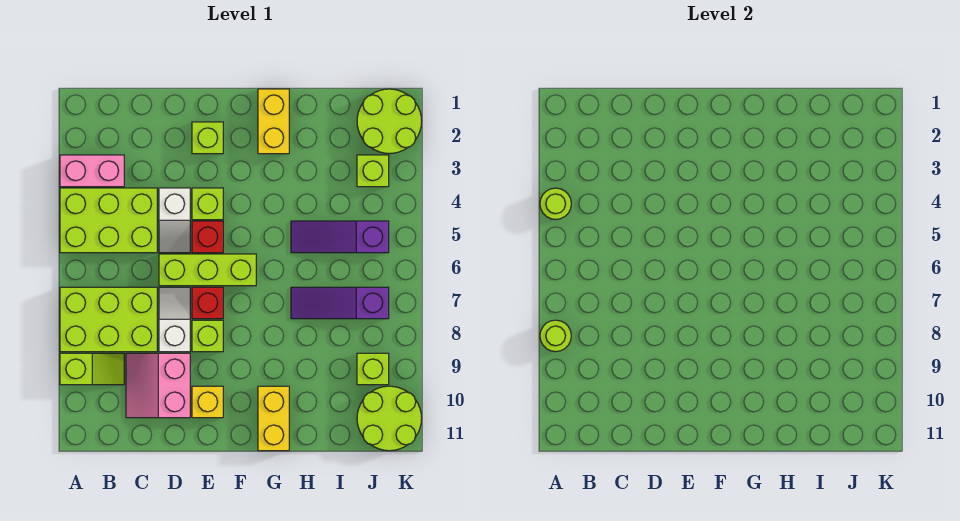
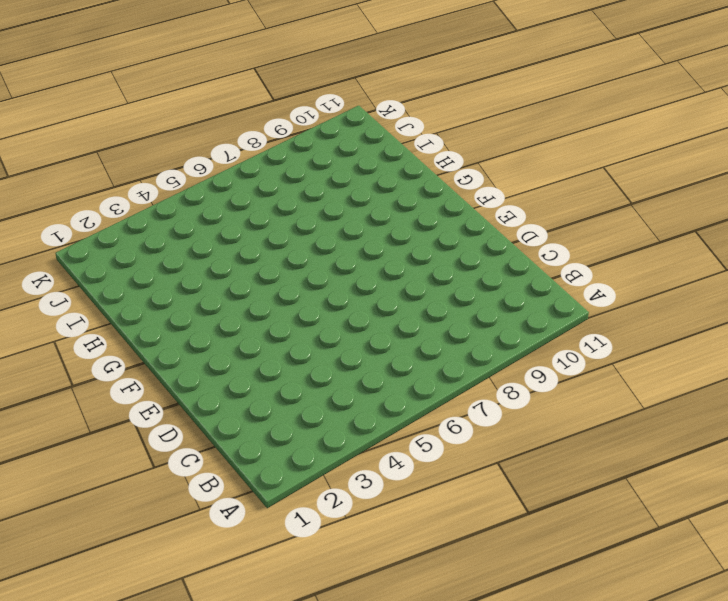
none -> pink 1x2 brick [60,155,124,187]
none -> lime 2x3 brick [60,188,157,253]
none -> lime 2x3 brick [60,287,157,352]

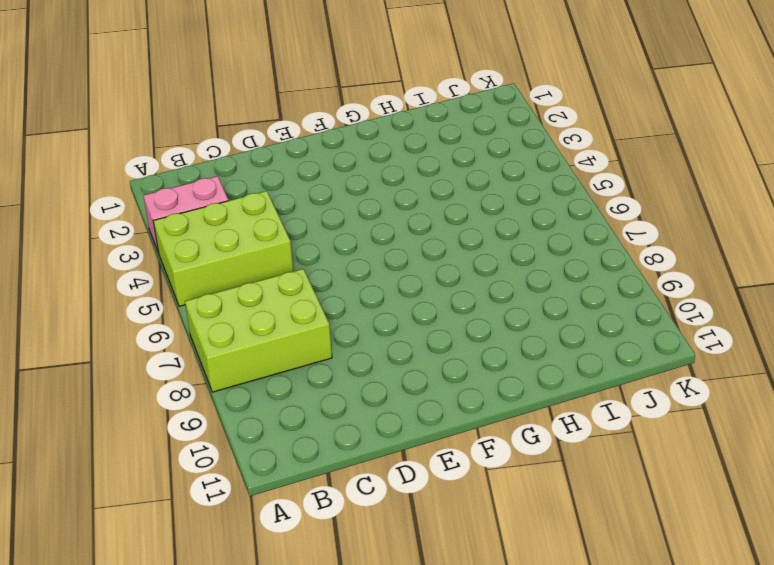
none -> lime 1x2 slope [60,353,124,385]
none -> pink 2x2 slope [126,353,190,418]
none -> white 1x2 slope [159,188,190,253]

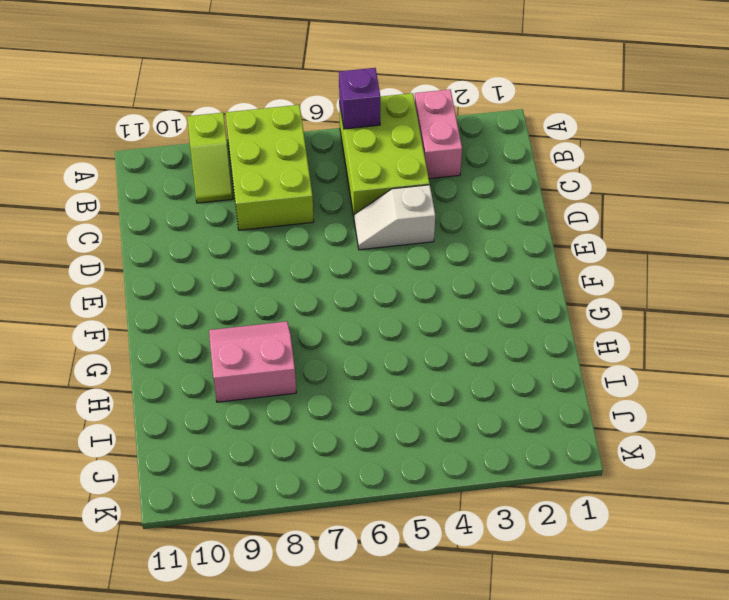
purple 1x1 brick [339,68,381,129] -> none
pink 2x2 slope [209,321,296,402] -> pink 2x2 slope moved to [126,353,190,418]
none -> lime 1x3 brick [159,254,256,286]
none -> white 1x2 slope [159,287,190,352]
none -> lime 1x1 brick [192,122,223,154]

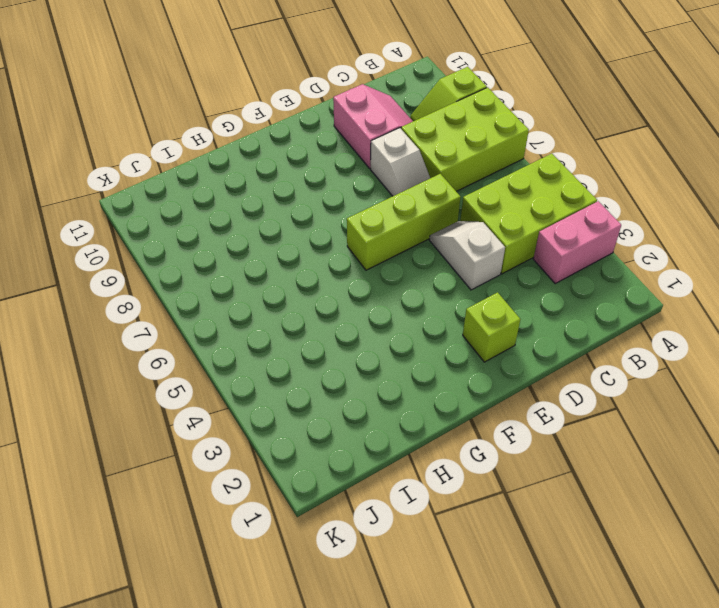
none -> lime 1x1 brick [192,188,223,220]
none -> red 1x1 brick [192,221,223,253]
none -> red 1x1 brick [192,287,223,319]

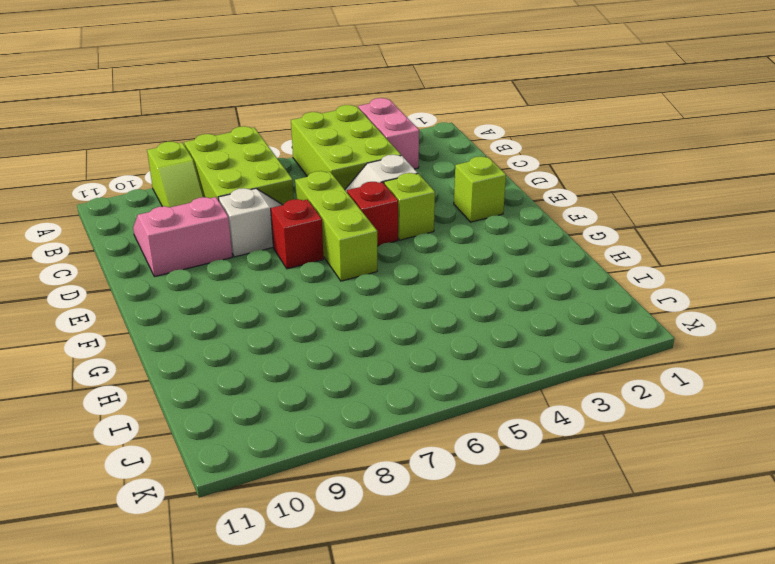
none -> lime 1x1 brick [192,320,223,352]
none -> yellow 1x1 brick [192,386,223,418]
none -> yellow 1x2 brick [258,89,289,154]

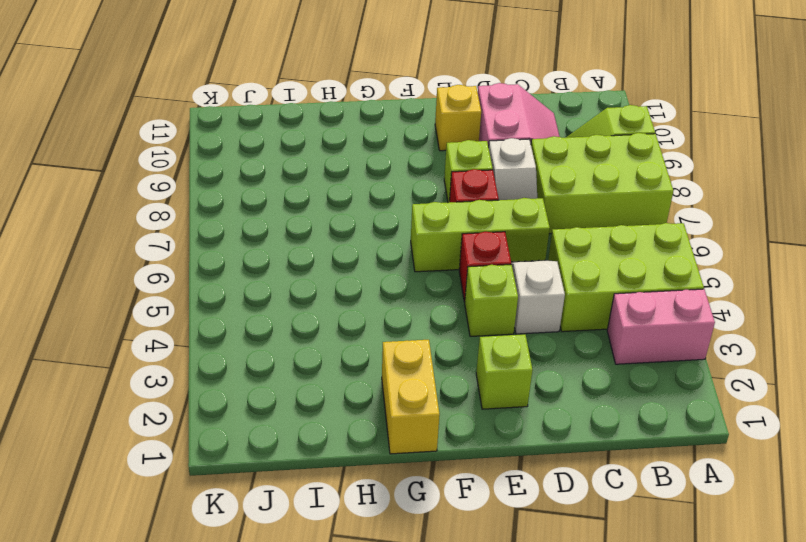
none -> yellow 1x2 brick [258,386,289,451]
none -> purple 1x3 slope [291,221,389,253]
none -> purple 1x3 slope [291,287,389,319]

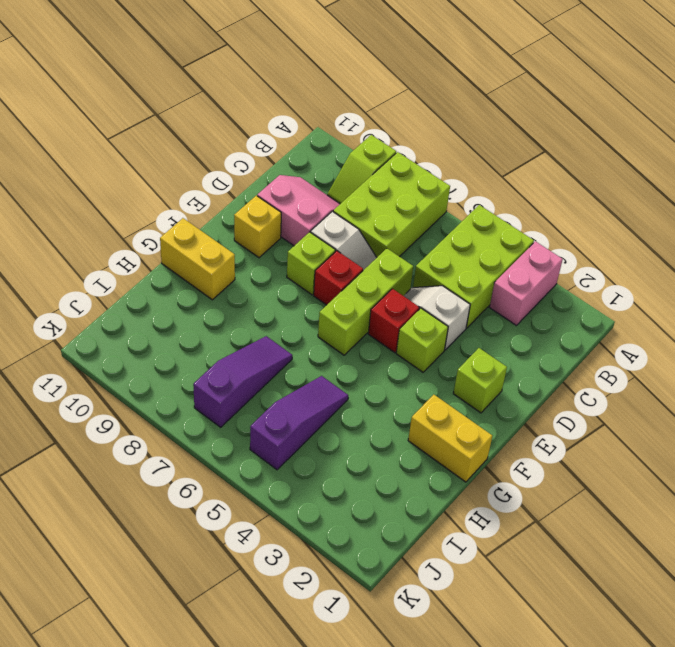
none -> lime 2x2 round brick [357,89,422,154]
none -> lime 1x1 brick [357,155,389,187]
none -> lime 1x1 brick [357,353,389,385]

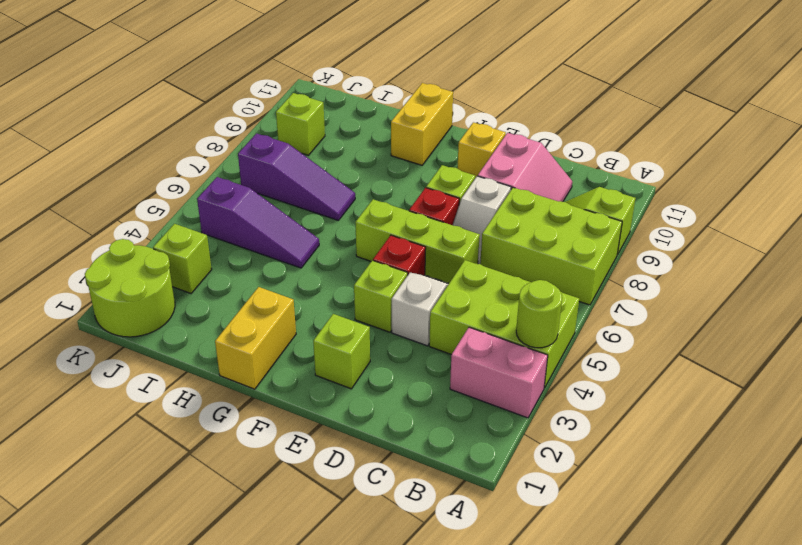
none -> lime 2x2 round brick [357,386,422,451]
none -> lime 1x1 round brick [540,320,571,352]

